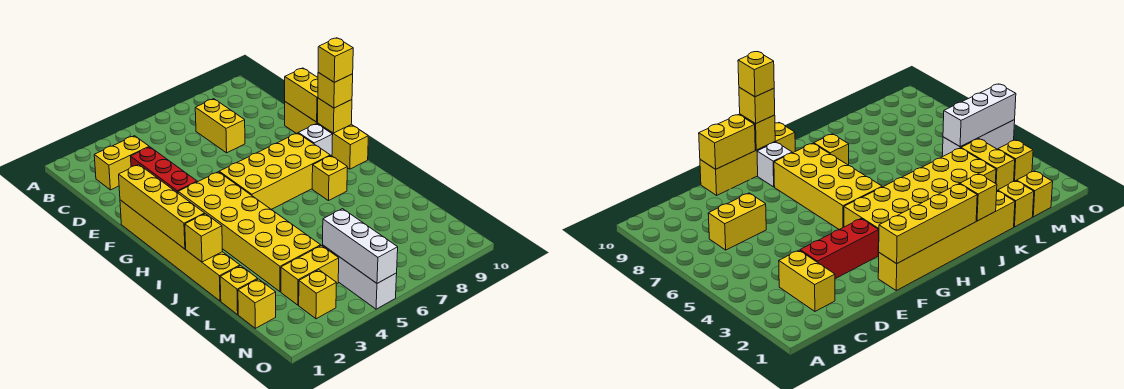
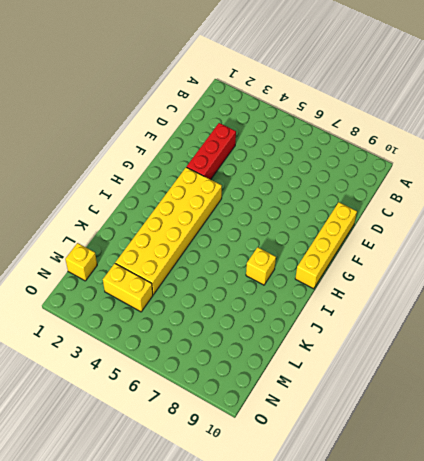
none -> yellow 1x2 brick [94,136,149,190]
none -> yellow 1x2 brick [195,99,245,153]
none -> yellow 1x6 brick [120,200,240,301]

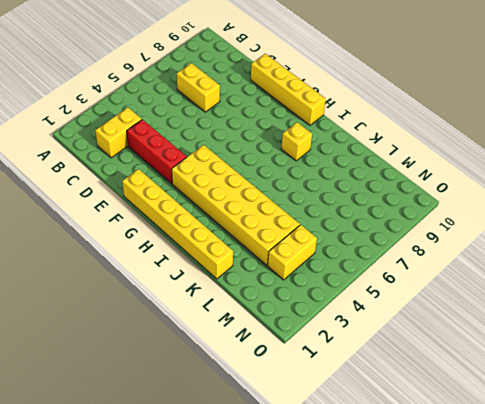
none -> yellow 2x4 brick [219,133,330,209]
none -> white 1x1 brick [298,124,333,156]
none -> yellow 1x1 brick [220,266,258,315]

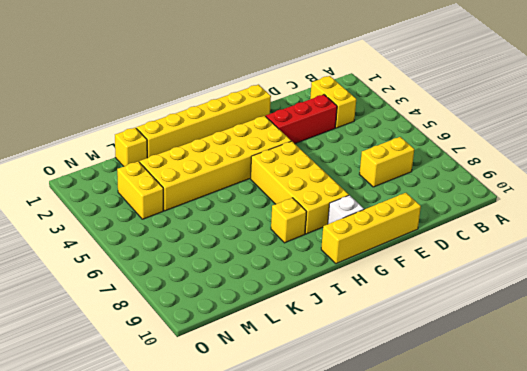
none -> yellow 1x1 brick [238,279,276,328]
none -> white 1x3 brick [323,245,397,309]
none -> yellow 1x1 brick [299,270,336,319]

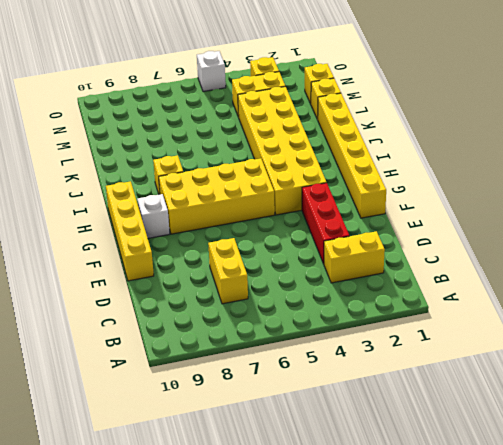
white 1x1 brick [197,51,226,92] -> white 1x3 brick [323,245,397,309]
none -> yellow 1x2 brick [285,68,318,122]
none -> yellow 1x4 brick [119,165,205,249]
none -> yellow 1x1 brick [318,98,352,133]

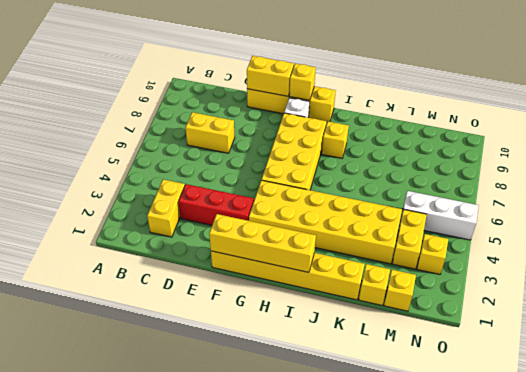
none -> yellow 1x1 brick [185,214,223,262]
none -> white 1x3 brick [323,209,398,283]
none -> yellow 1x1 brick [318,72,353,108]

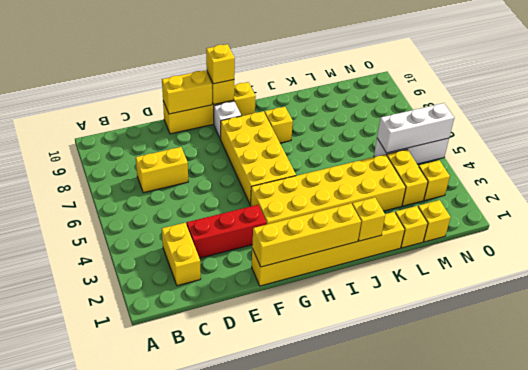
none -> yellow 1x1 brick [318,38,353,82]

